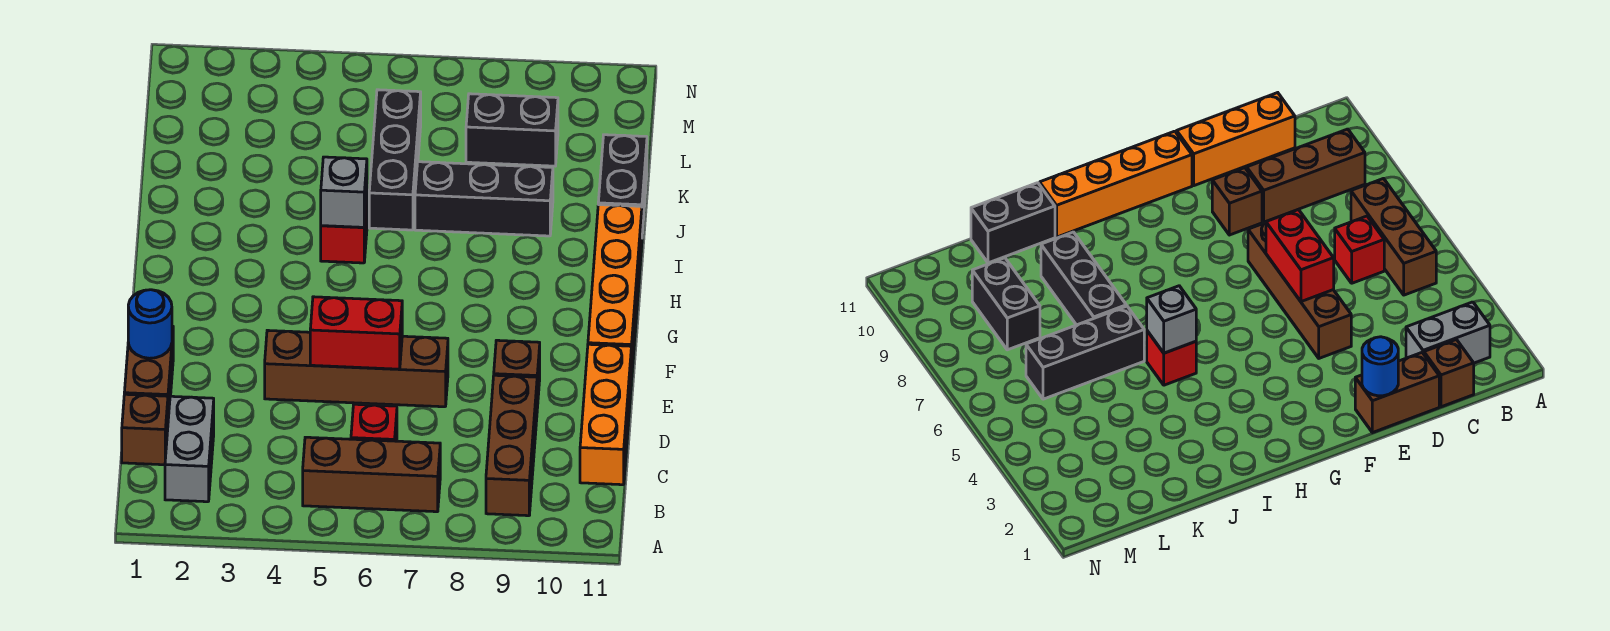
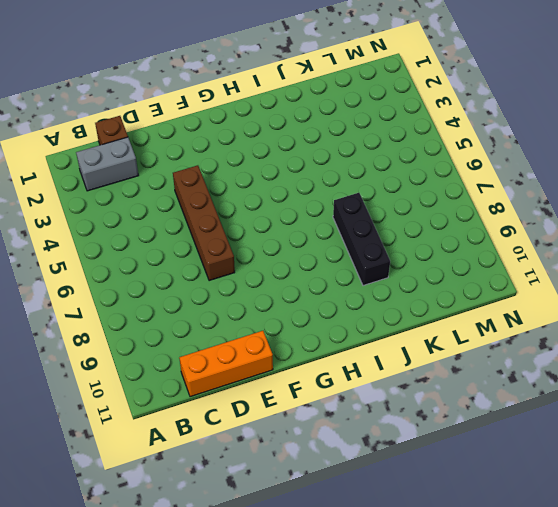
none -> brown 1x3 brick [303,437,440,512]
none -> brown 1x3 brick [486,375,537,516]
none -> red 1x1 brick [351,404,397,441]

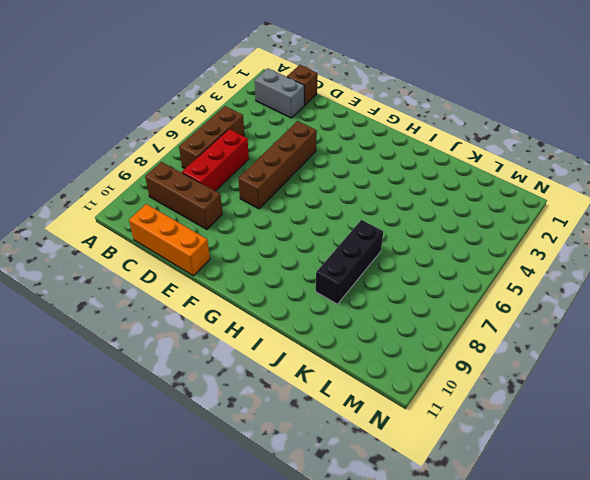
red 1x3 brick [182,129,249,191] -> red 1x1 brick [351,404,397,441]
none -> brown 1x2 brick [124,326,173,418]
none -> brown 1x1 brick [494,340,540,408]
none -> orange 1x4 brick [588,205,642,380]

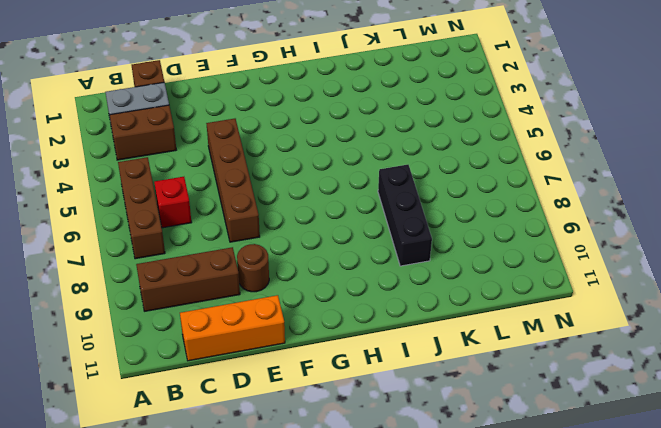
brown 1x2 brick [110,105,176,160] -> brown 1x2 brick moved to [124,326,173,418]
brown 1x1 round brick [237,244,269,292] -> brown 1x1 brick [494,340,540,408]
none -> orange 1x4 brick [588,205,642,380]
none -> red 1x1 brick [321,200,367,263]
none -> black 1x3 brick [369,90,421,230]

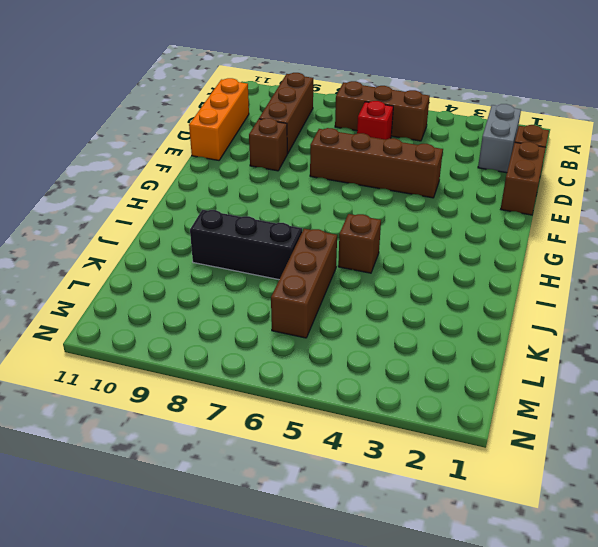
brown 1x1 brick [338,214,381,273] -> red 1x1 brick [321,200,367,263]
brown 1x3 brick [271,229,337,338] -> black 1x3 brick [369,90,421,230]
none -> orange 1x4 brick [588,205,642,380]
none -> black 1x2 brick [598,135,647,234]
none -> black 1x2 brick [466,94,558,166]

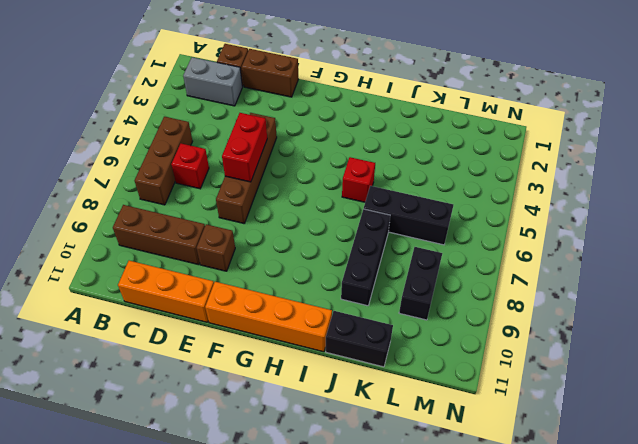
none -> blue 1x1 round brick [128,290,172,358]
none -> grey 1x1 brick [321,157,367,227]

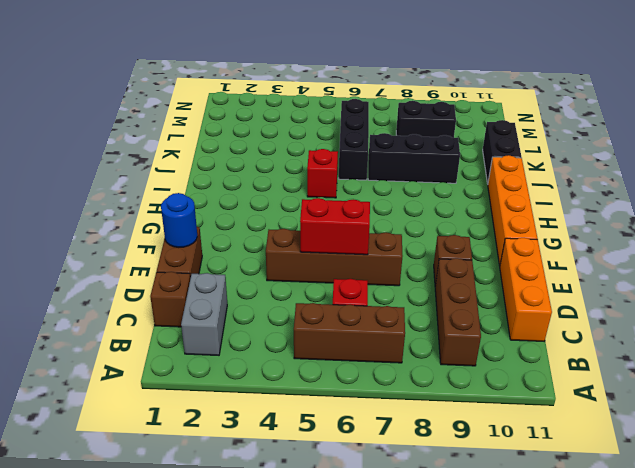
none -> grey 1x1 brick [321,157,367,227]

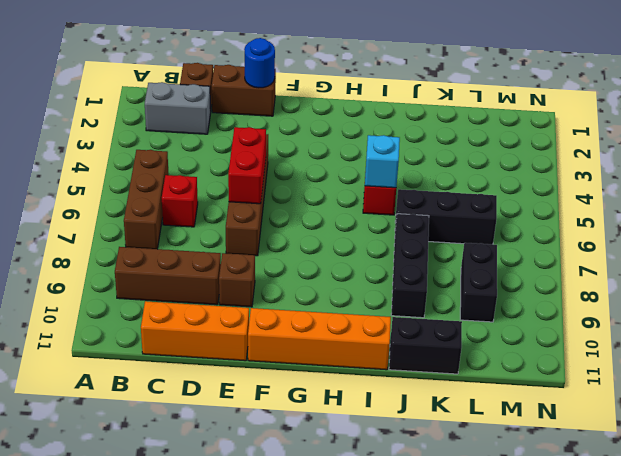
cyan 1x1 brick [365,135,400,188] -> grey 1x1 brick [321,157,367,227]

